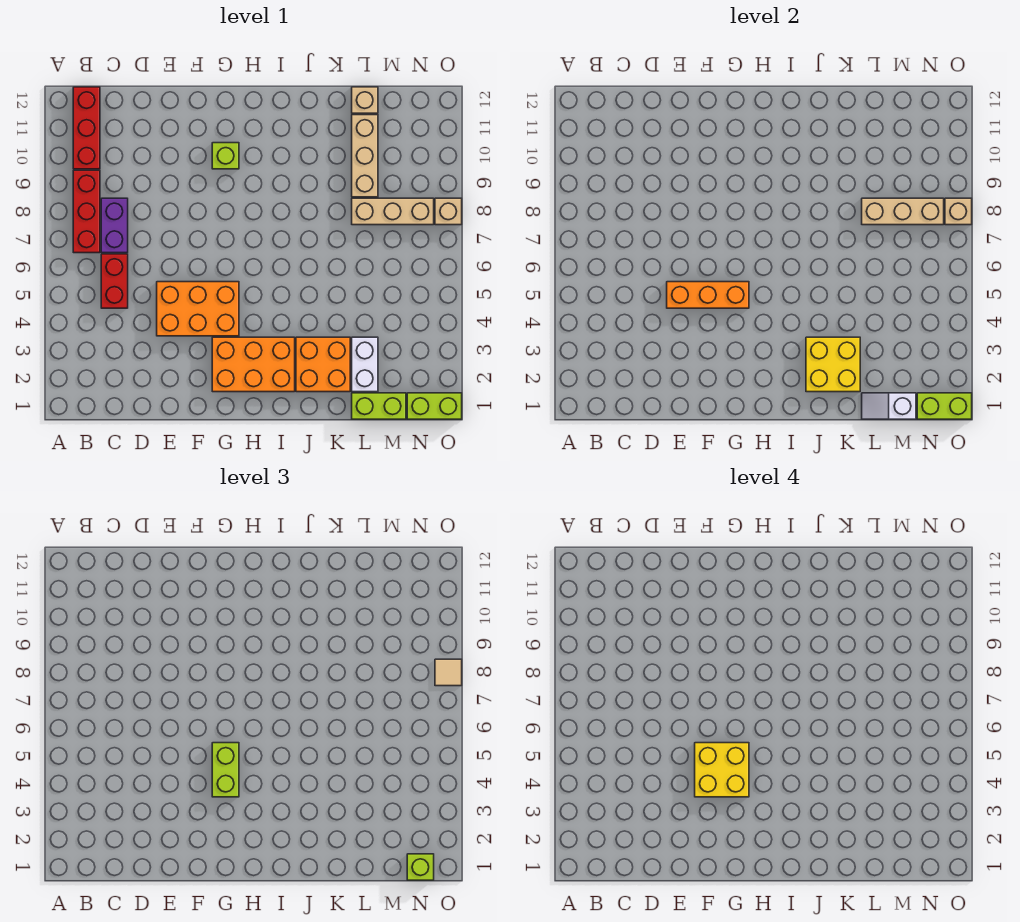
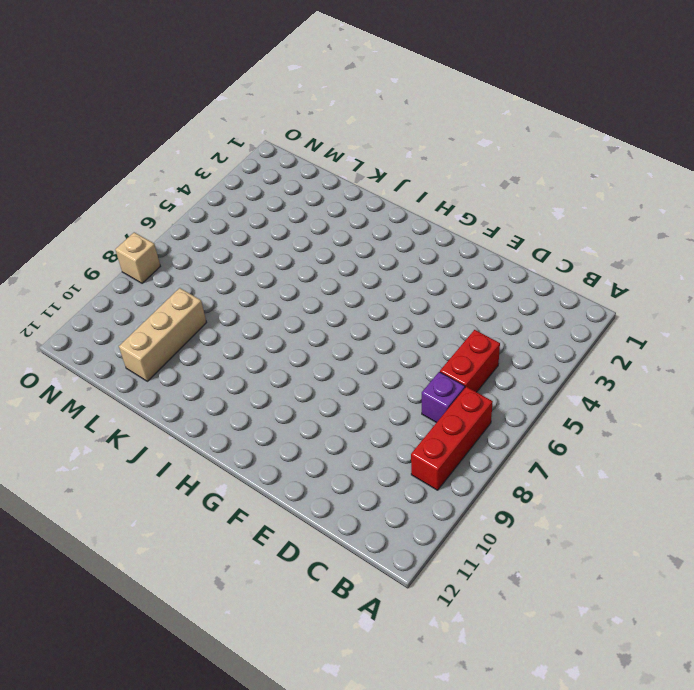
purple 1x1 brick [422,372,465,423] -> purple 1x2 brick [101,198,128,253]
none -> red 1x3 brick [73,87,100,169]
none -> orange 2x3 brick [157,282,239,336]
none -> orange 2x3 brick [212,337,295,392]

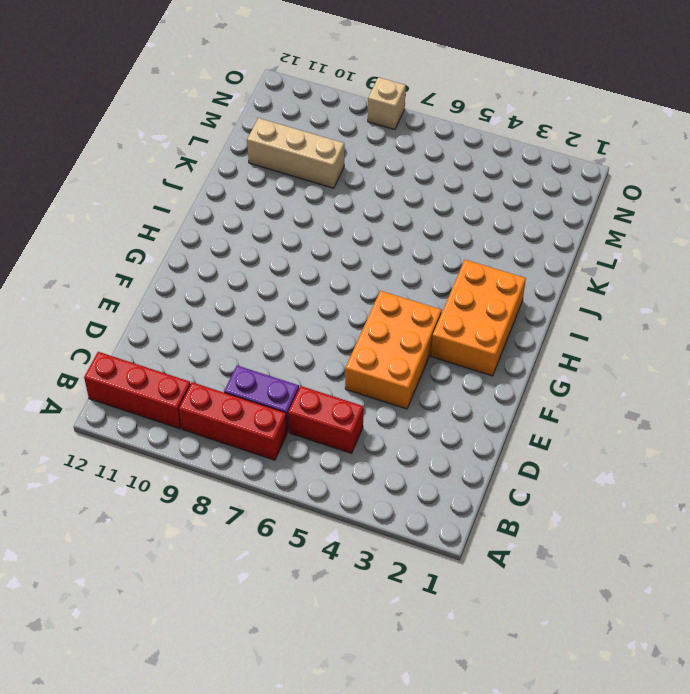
none -> lime 1x1 brick [212,143,239,169]
none -> orange 2x2 brick [296,337,350,392]
none -> lime 1x2 brick [352,393,406,419]

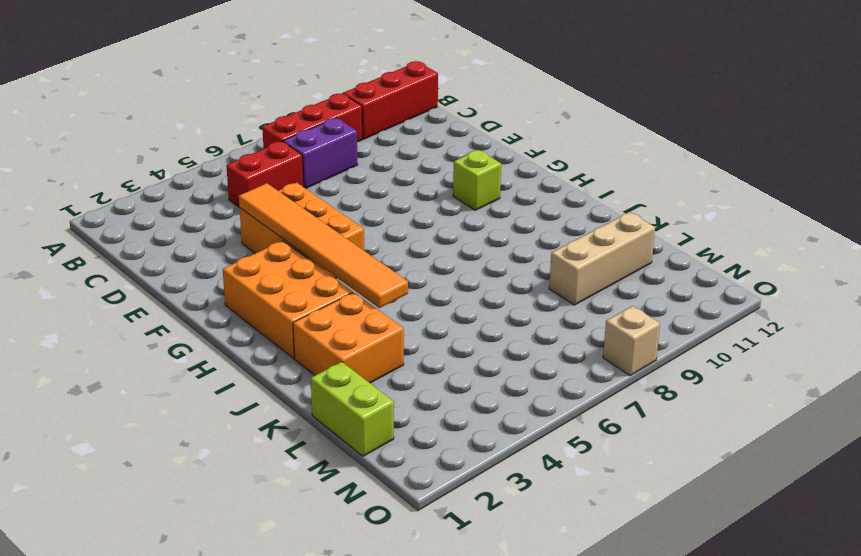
orange 1x6 tile [239,183,408,308] -> none
none -> white 1x2 brick [352,337,378,392]
none -> tan 1x3 brick [352,198,434,225]
none -> tan 1x1 brick [352,87,378,113]

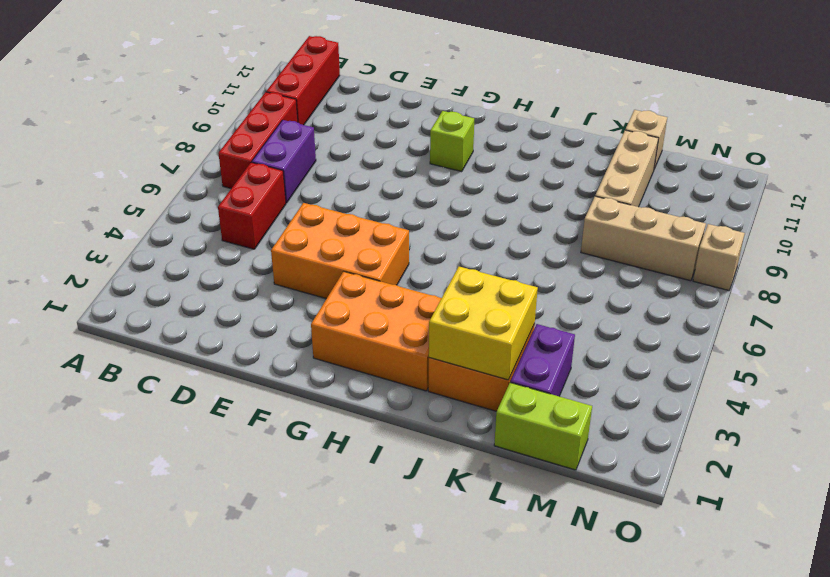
purple 1x2 brick [510,324,575,396] -> white 1x2 brick [352,337,378,392]
none -> lime 1x2 brick [407,393,462,419]
none -> orange 1x3 brick [667,282,749,308]
none -> white 1x2 slope [862,393,916,419]

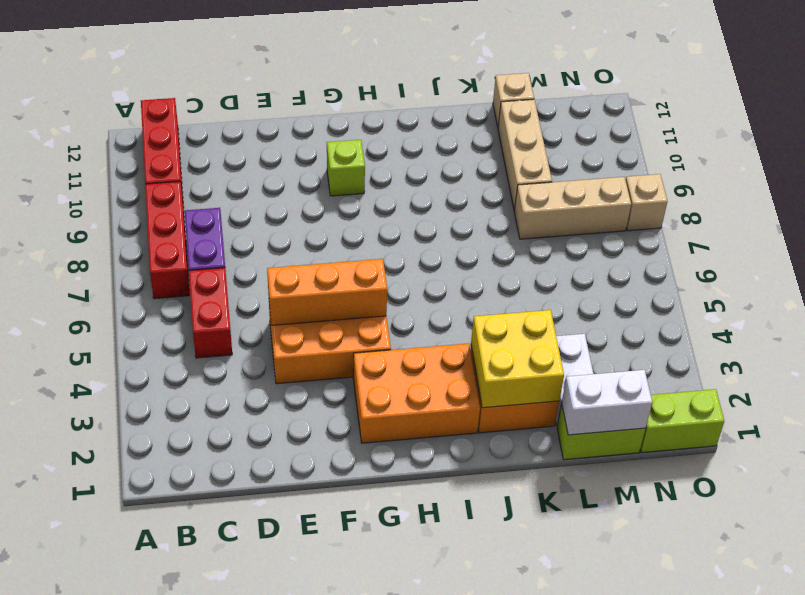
white 1x2 brick [562,370,652,435] -> white 1x2 slope [862,393,916,419]
none -> tan 1x3 brick [862,198,944,225]
none -> lime 1x2 brick [917,393,972,419]
none -> tan 1x1 brick [945,198,972,225]

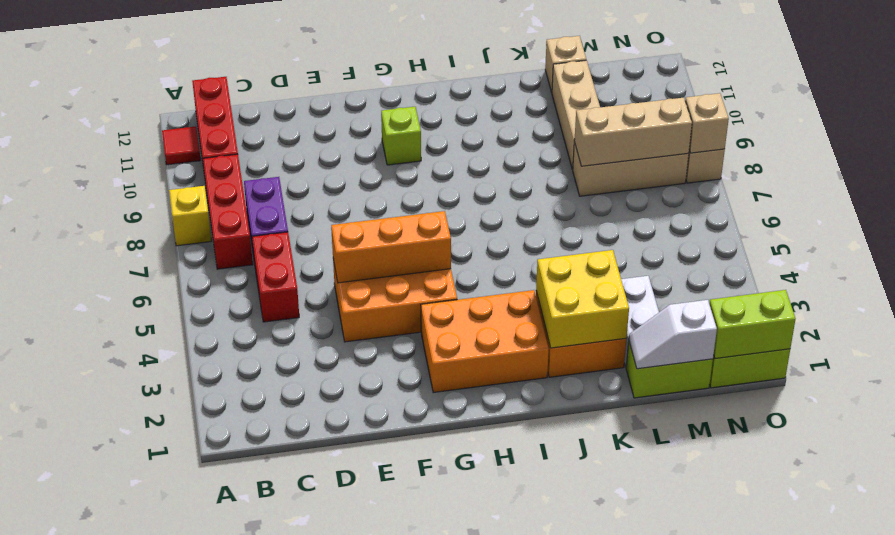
yellow 1x1 brick [169,186,211,246] -> none
red 1x1 tile [162,126,201,165] -> none
none -> lime 1x2 brick [212,743,239,797]
none -> lime 1x1 brick [407,854,434,880]
none -> tan 1x1 tile [435,659,462,686]

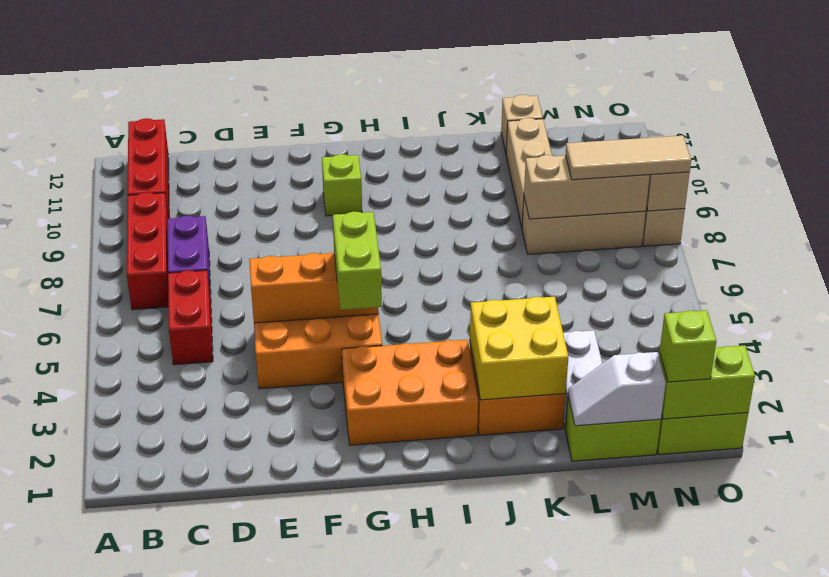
tan 1x3 tile [565,136,691,180] -> tan 1x1 tile [435,659,462,686]
none -> yellow 2x2 brick [695,743,749,797]

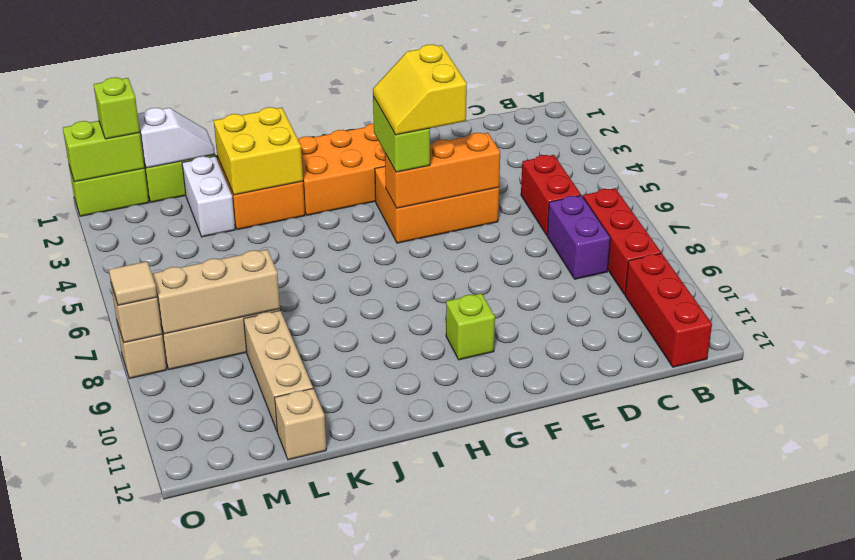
yellow 2x2 slope [373,44,467,135] -> yellow 2x2 brick [695,743,749,797]

